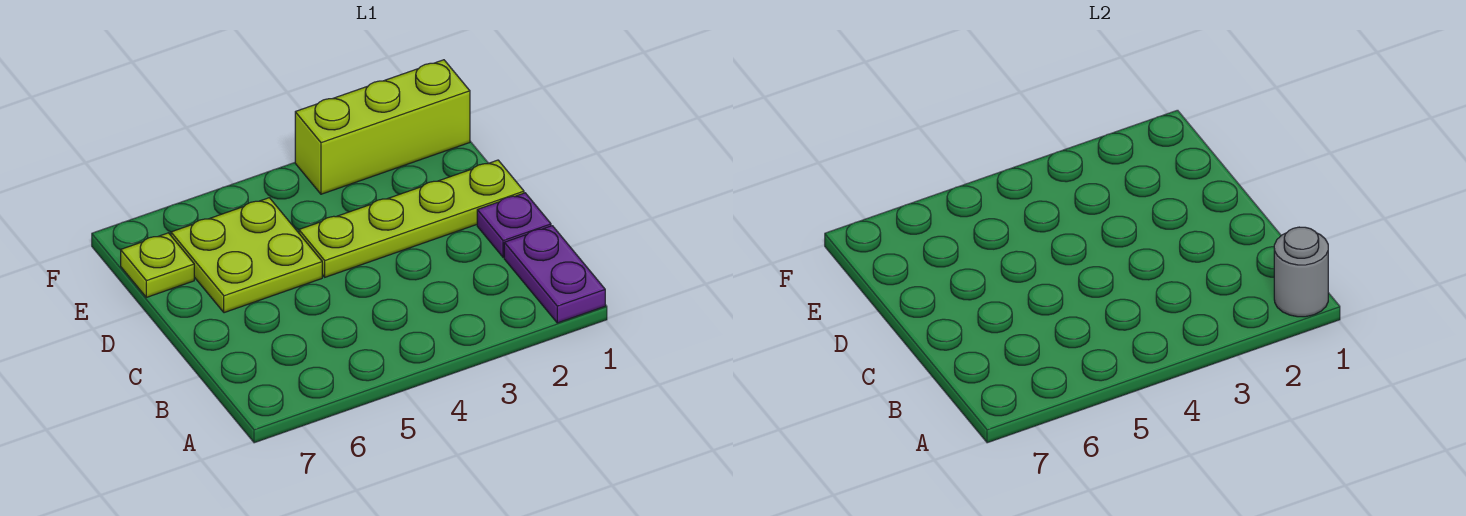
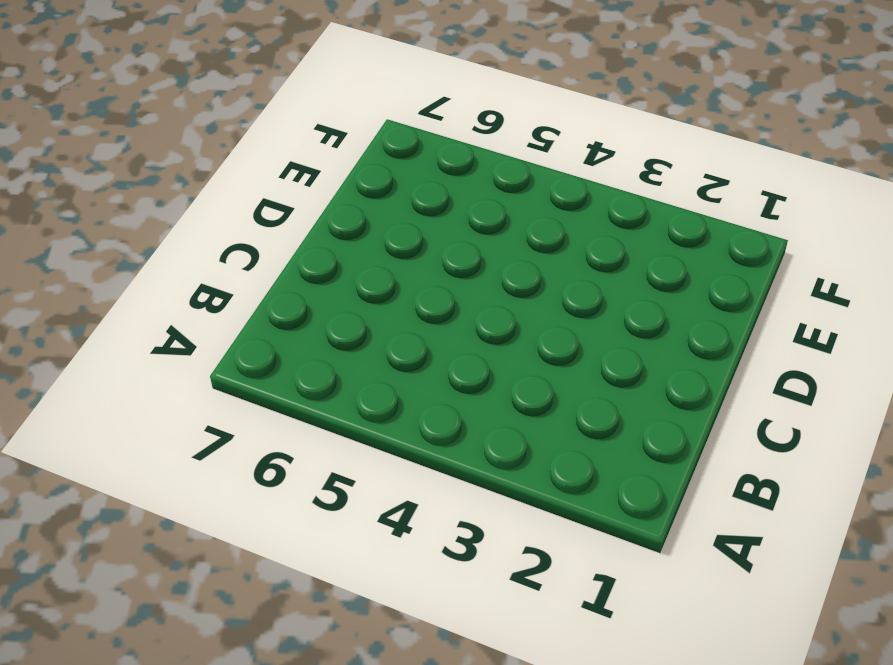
none -> purple 1x2 plate [504,226,605,323]
none -> purple 1x1 plate [477,193,551,257]

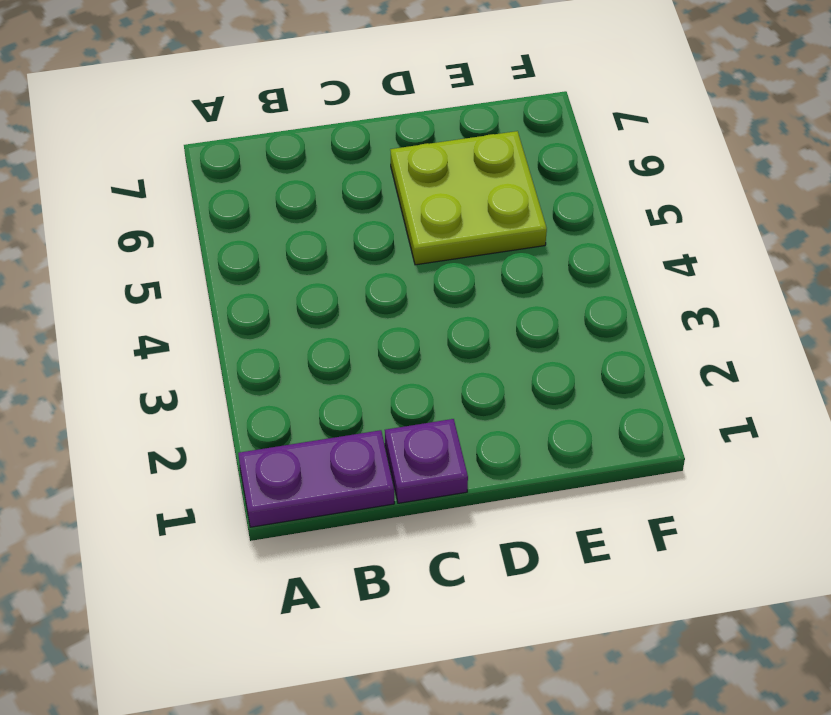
none -> lime 1x4 plate [299,160,524,277]
none -> lime 1x1 plate [121,233,194,297]

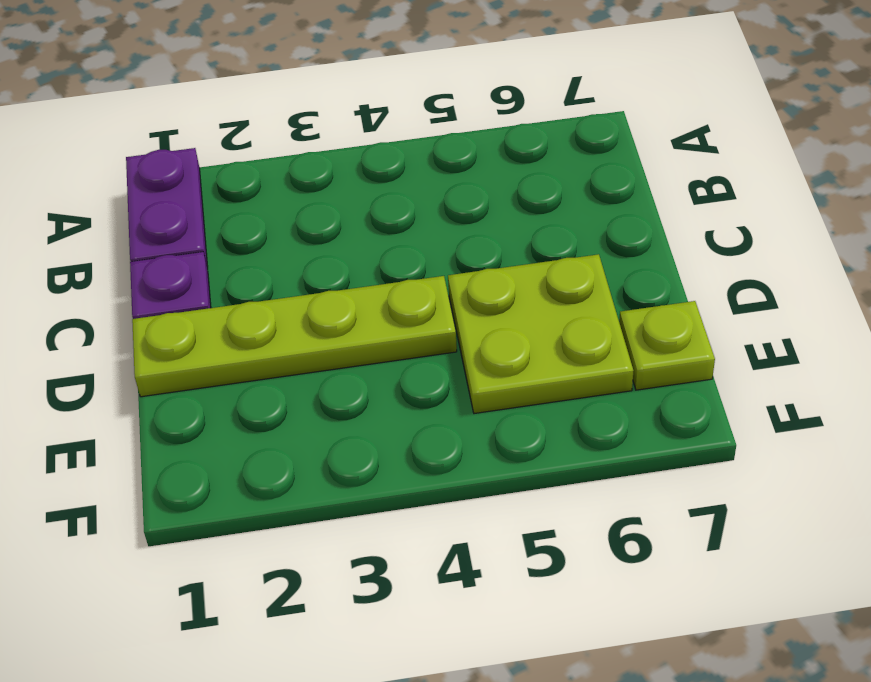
none -> lime 1x3 brick [295,60,470,194]
none -> grey 1x1 round brick [1274,227,1328,317]

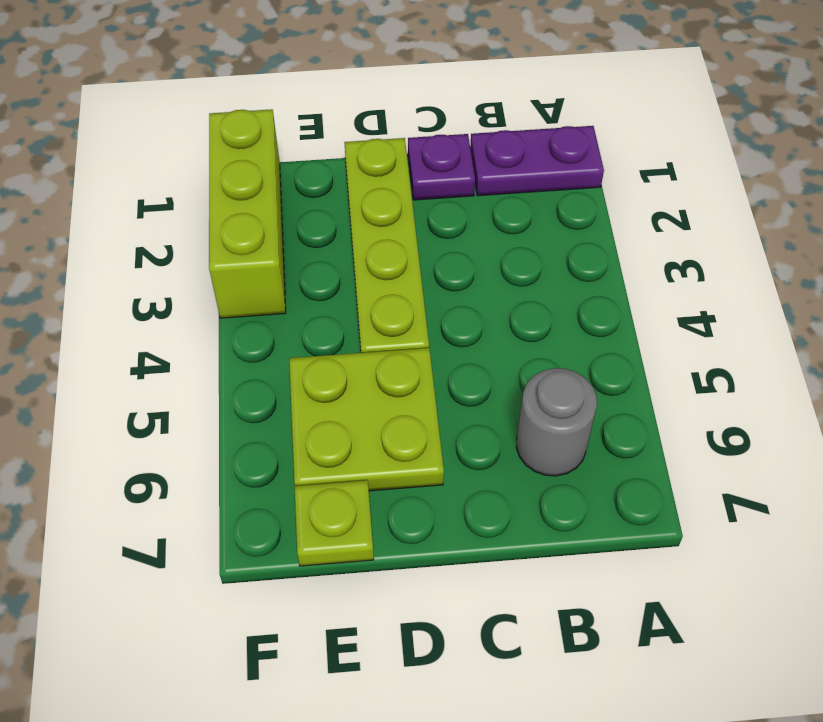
grey 1x1 round brick [516,368,597,476] -> grey 1x1 round brick moved to [1274,227,1328,317]

